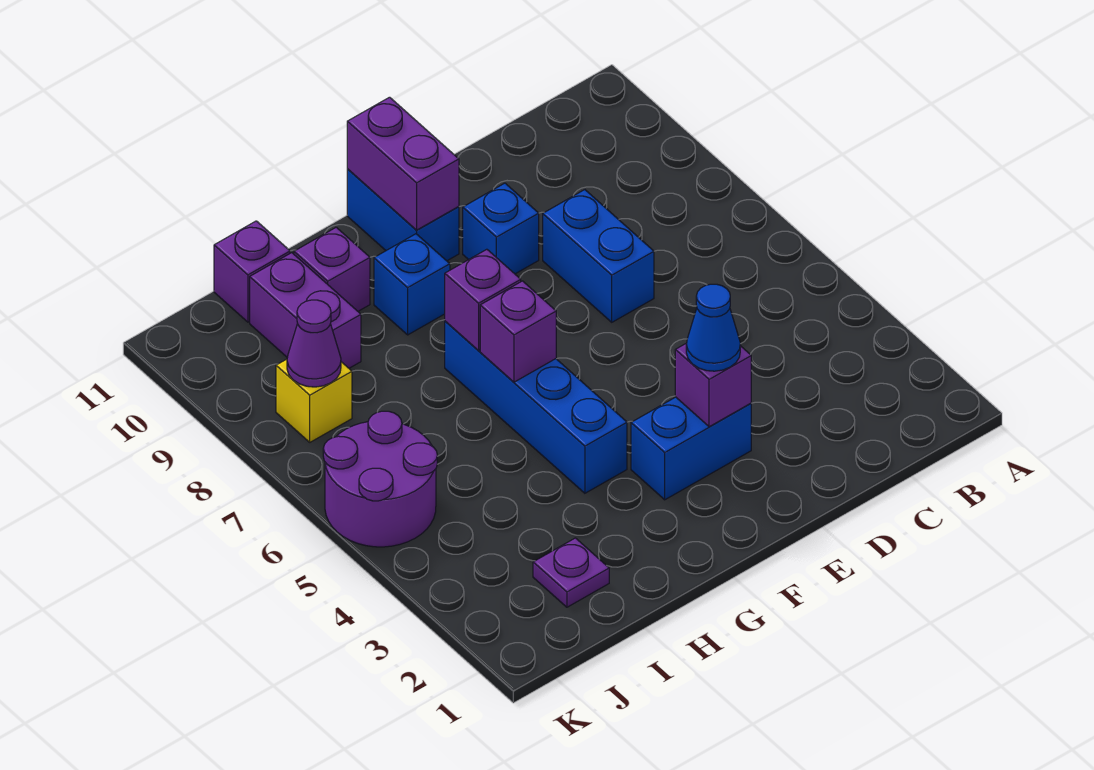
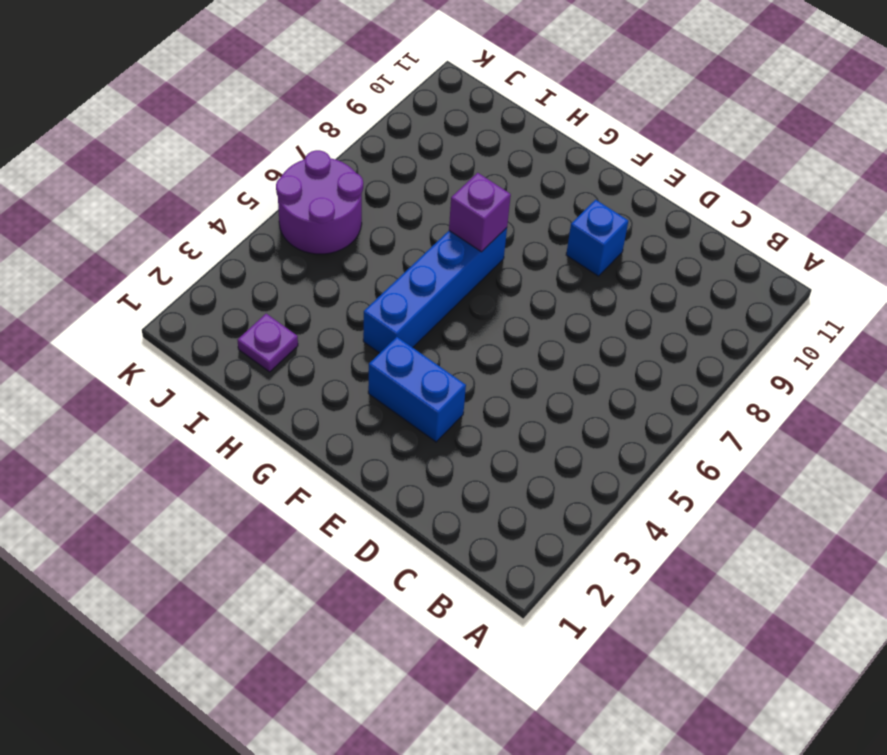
none -> blue 1x2 brick [543,190,654,322]
none -> blue 1x2 brick [347,169,459,261]
none -> blue 1x1 brick [374,234,450,335]

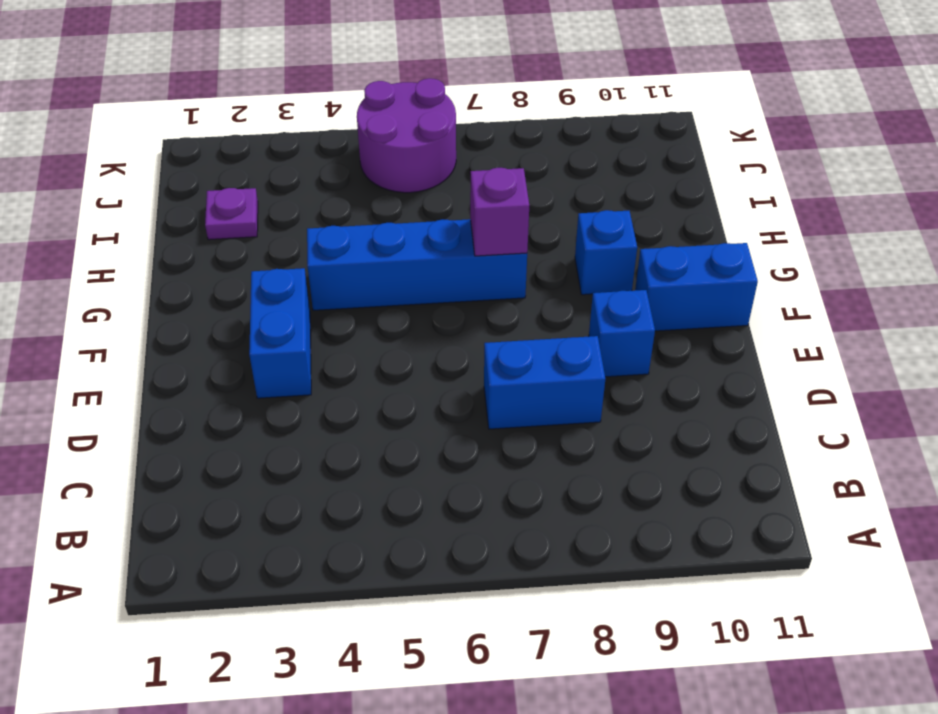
none -> purple 1x1 brick [294,227,370,311]
none -> purple 1x2 brick [250,253,361,368]
none -> purple 1x1 brick [214,221,290,322]

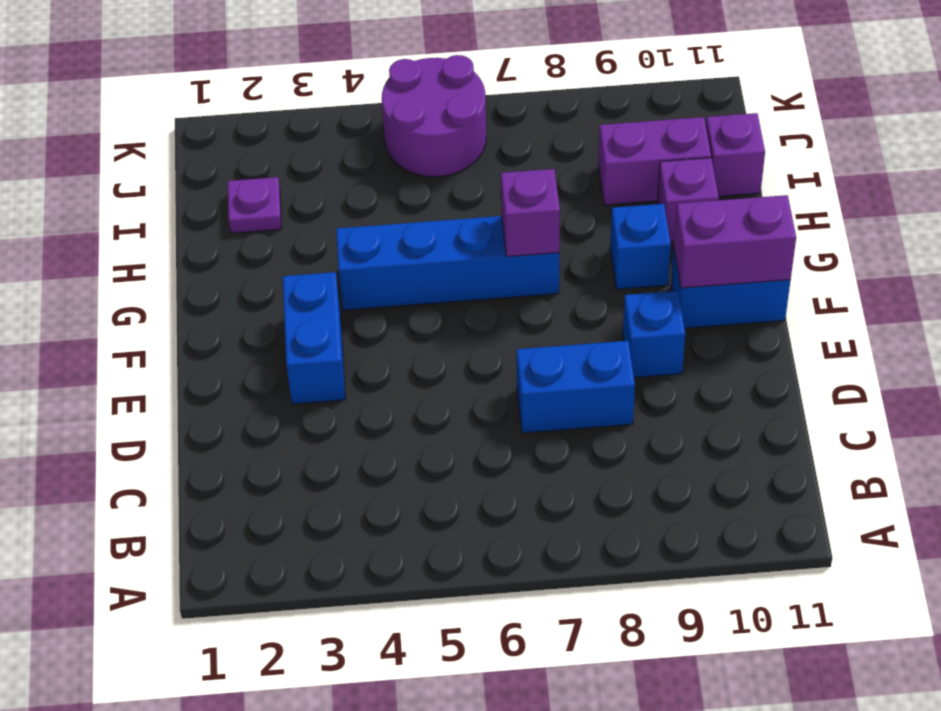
none -> yellow 1x1 brick [276,359,352,442]
none -> purple 1x1 brick [675,343,751,427]
none -> purple 1x1 brick [480,281,556,382]

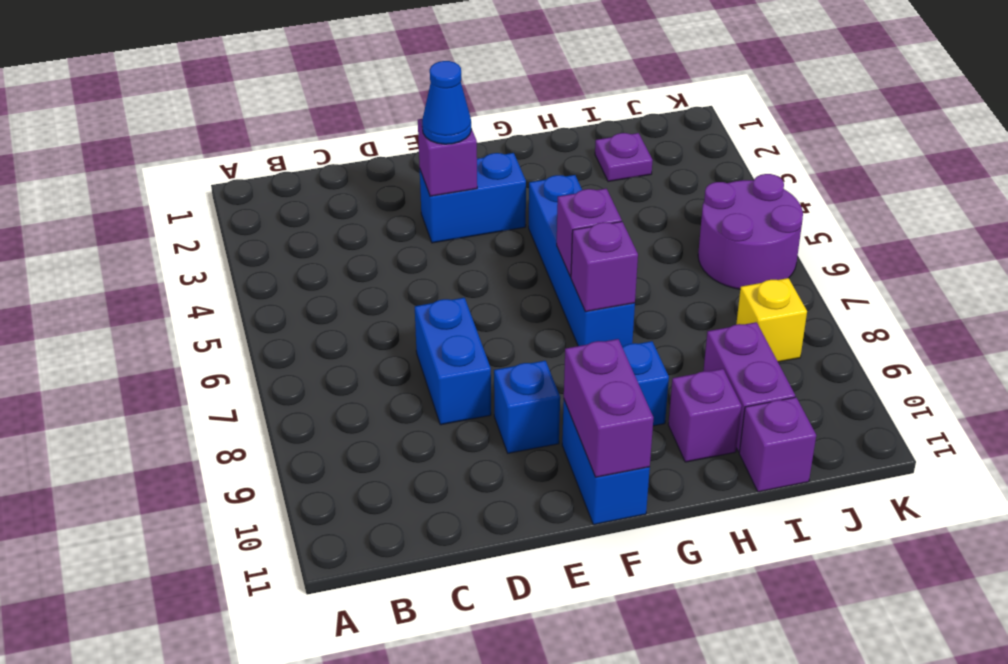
none -> purple 1x1 cone [287,300,341,387]

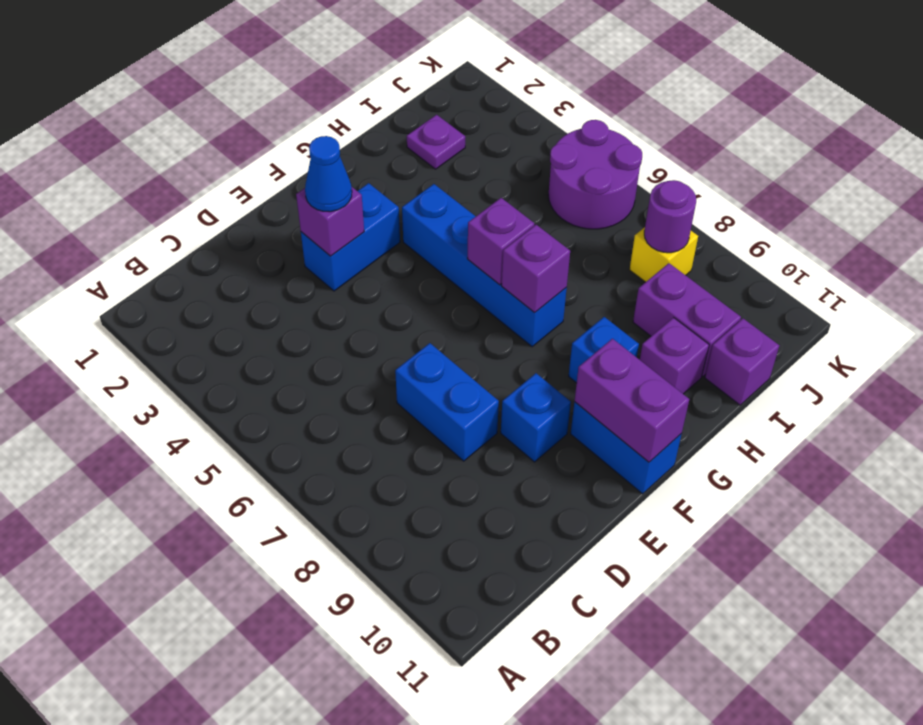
purple 1x1 round brick [644,180,696,253] -> purple 1x1 cone [287,300,341,387]

